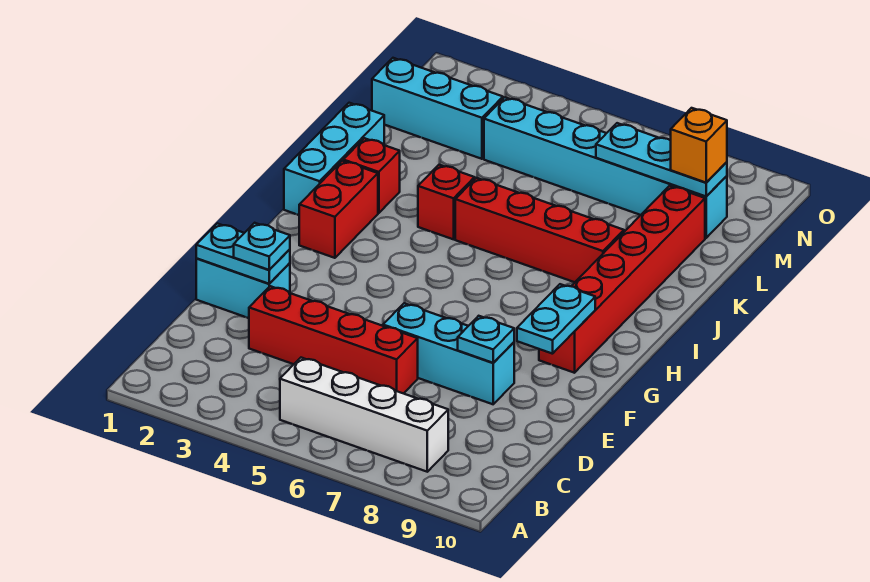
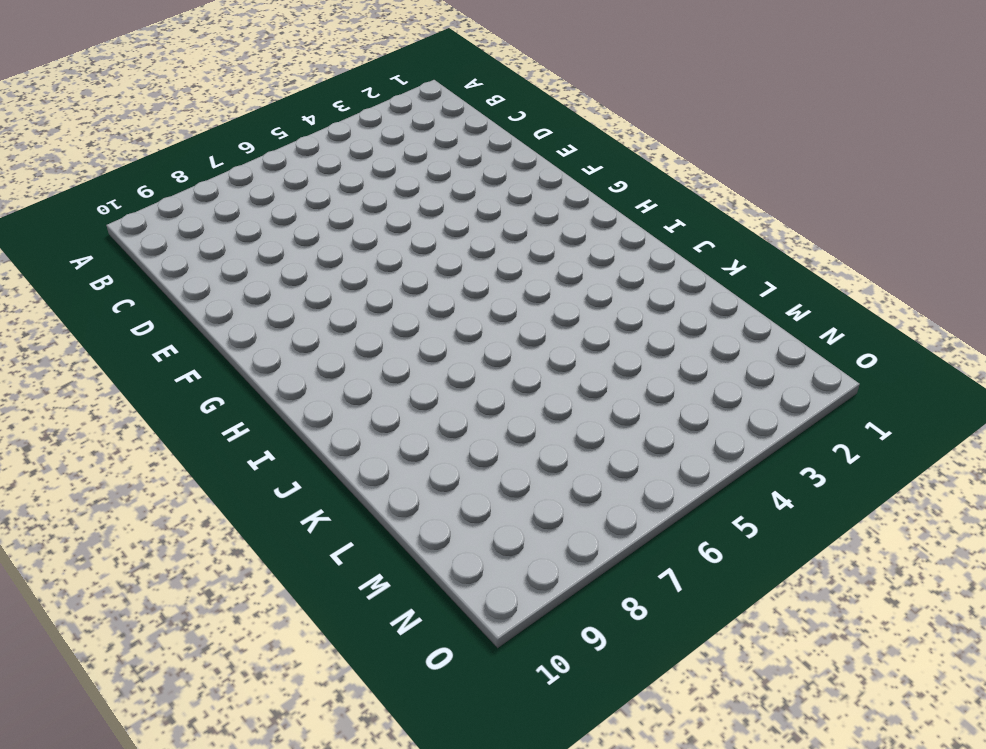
none -> white 1x4 brick [280,358,448,472]
none -> red 1x4 brick [249,286,418,394]
none -> cyan 1x2 brick [196,259,290,318]

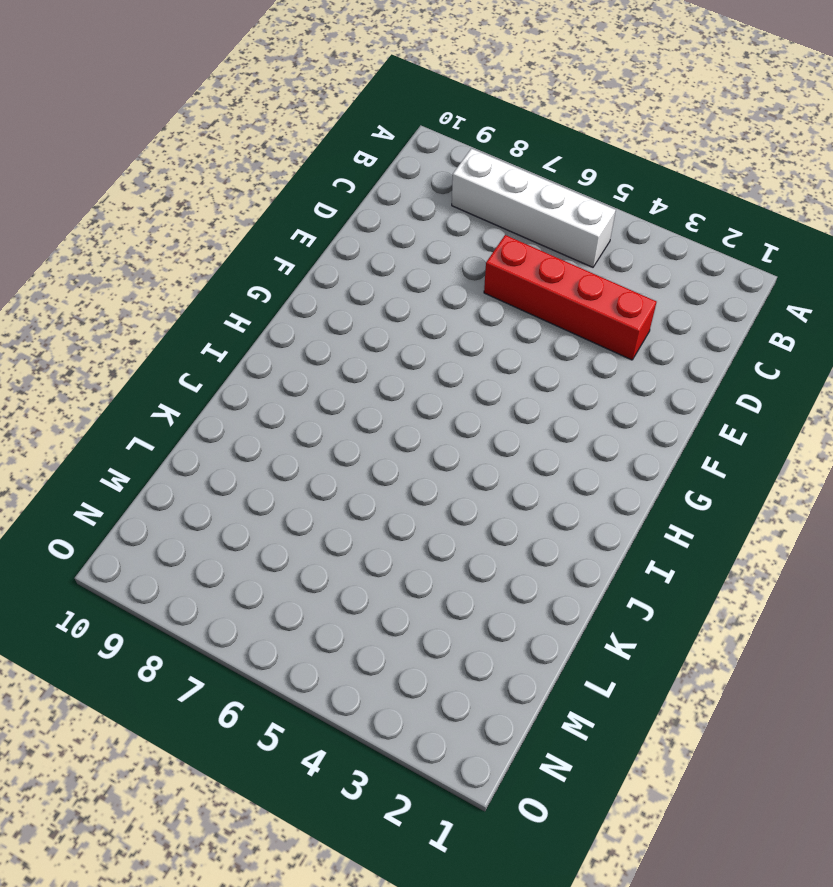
none -> cyan 1x2 brick [196,259,290,318]
none -> cyan 1x3 brick [383,303,514,404]
none -> red 1x6 brick [539,186,705,373]

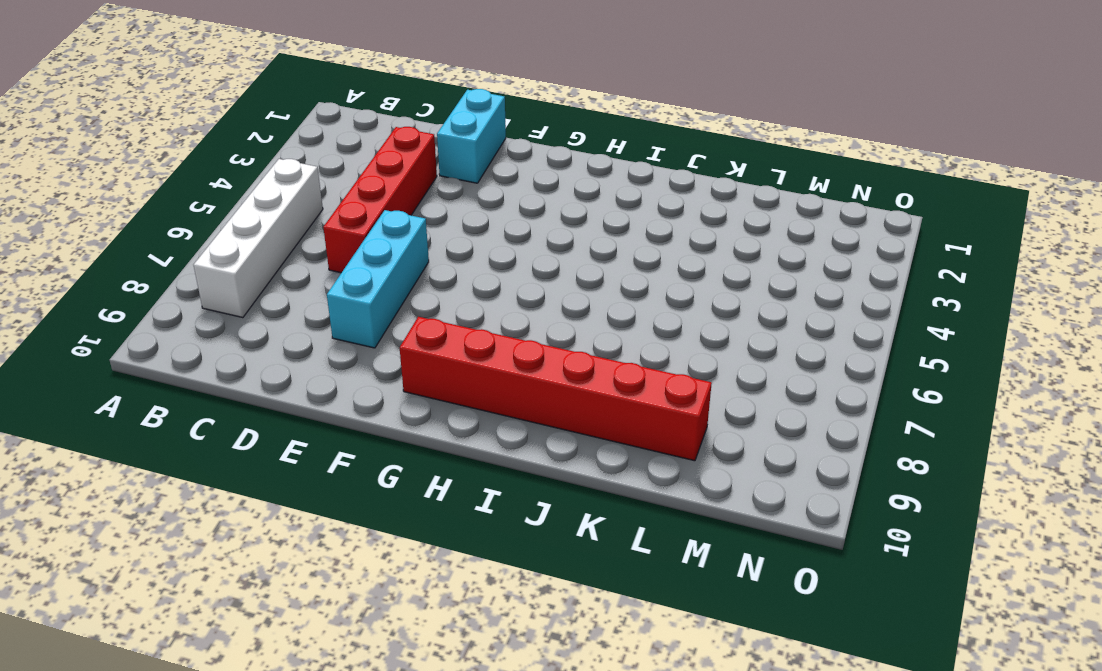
none -> red 1x2 brick [299,161,378,258]
none -> cyan 1x3 brick [284,103,384,215]
none -> red 1x1 brick [343,138,400,213]

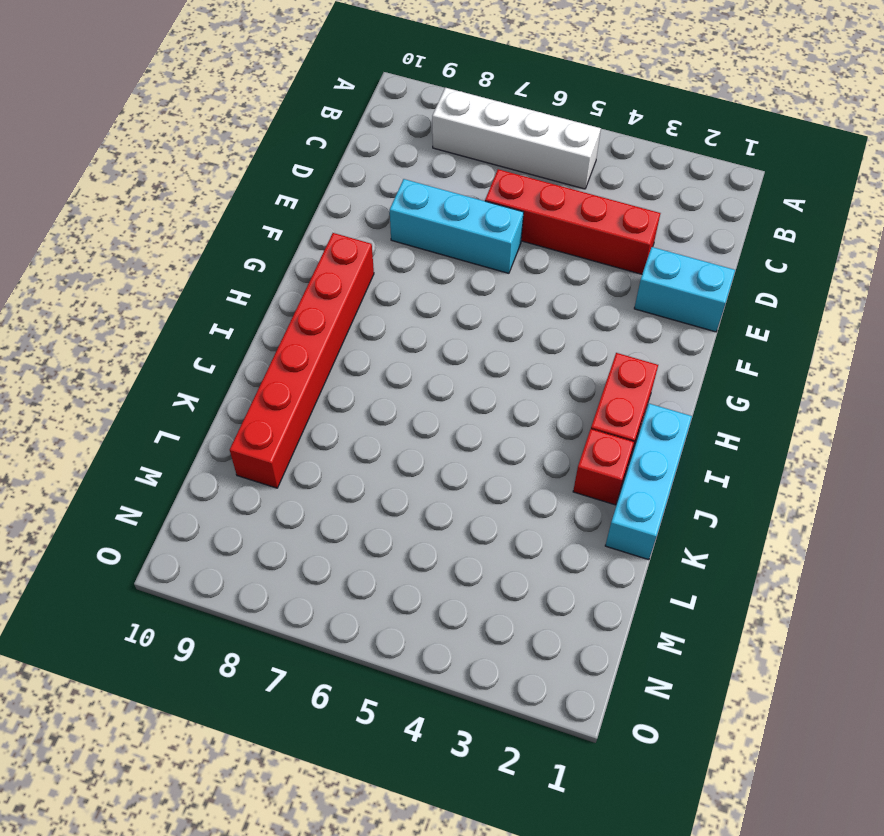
none -> red 1x1 brick [418,165,475,239]
none -> red 1x4 brick [455,178,624,282]
none -> cyan 1x3 brick [372,58,503,159]

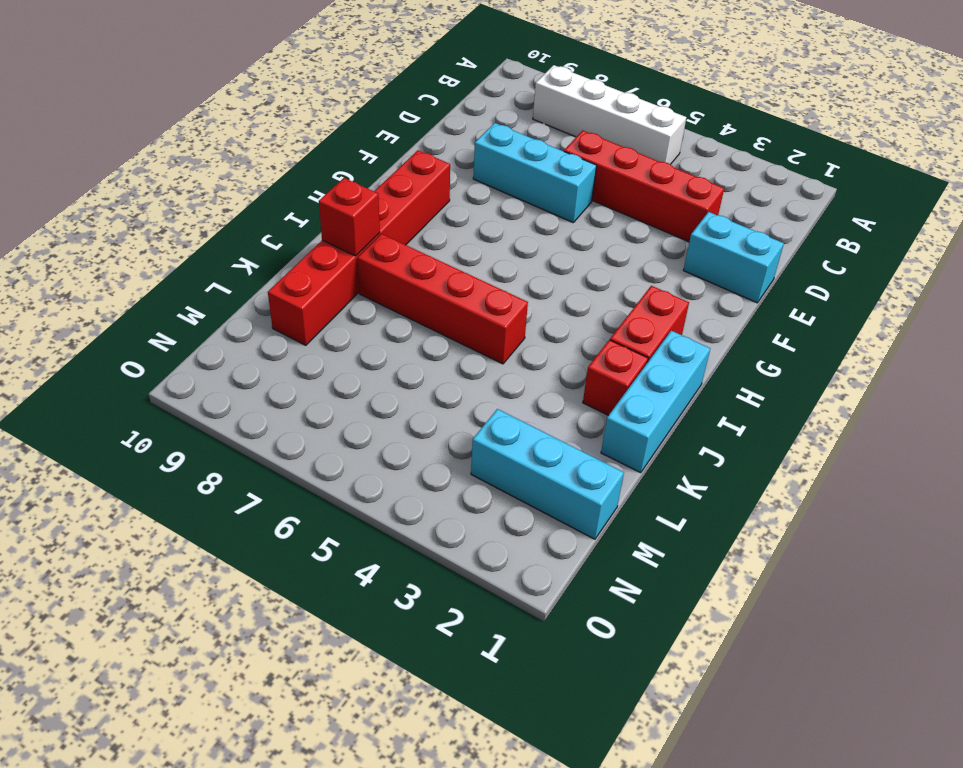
red 1x1 brick [319,178,380,256] -> red 1x1 brick moved to [418,165,475,239]
none -> cyan 1x6 brick [484,97,727,238]
none -> cyan 1x2 plate [196,223,290,284]
none -> cyan 1x1 plate [458,316,514,363]

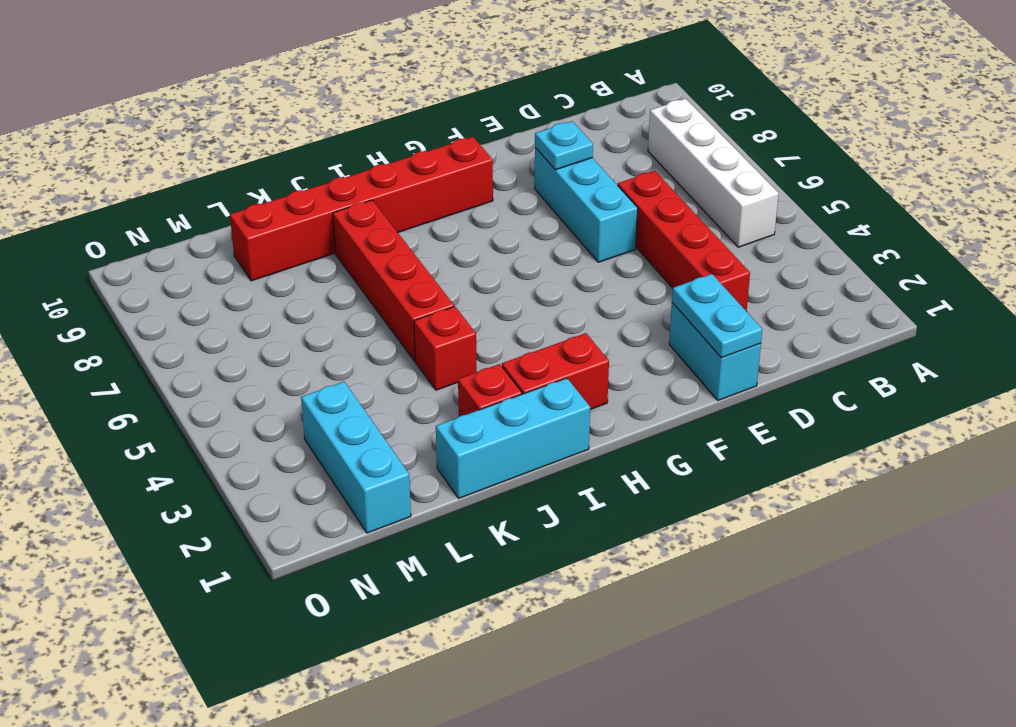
none -> cyan 1x6 brick [484,97,727,238]
none -> cyan 1x2 plate [517,284,595,354]
none -> cyan 1x3 plate [596,123,727,197]

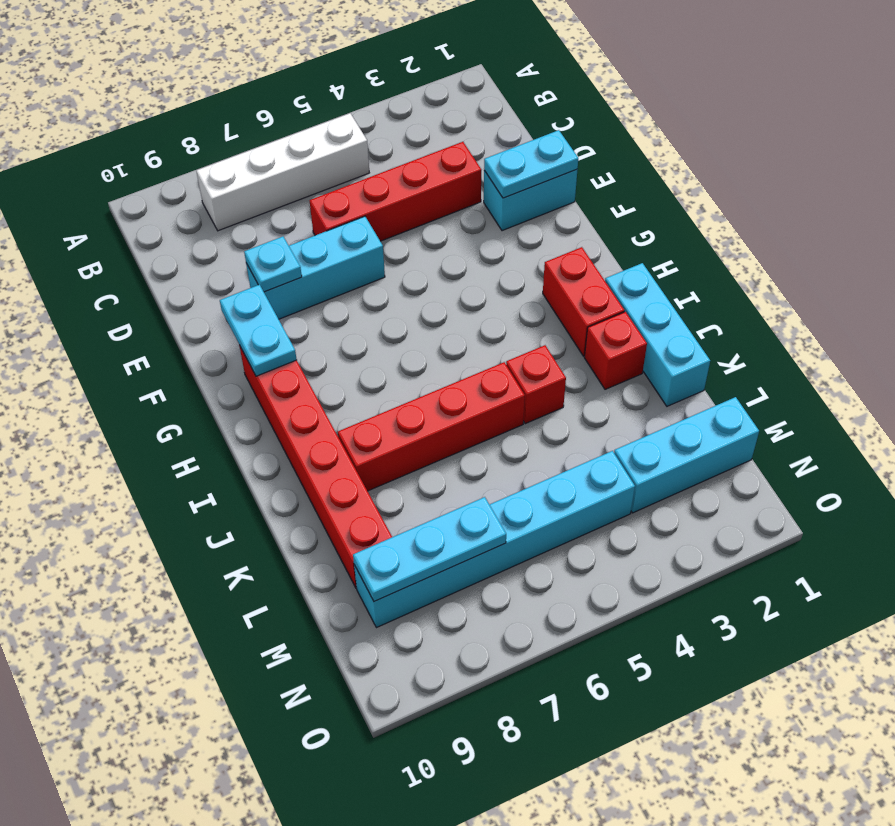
none -> cyan 1x1 plate [234,223,290,270]
none -> orange 1x1 brick [671,108,727,183]

